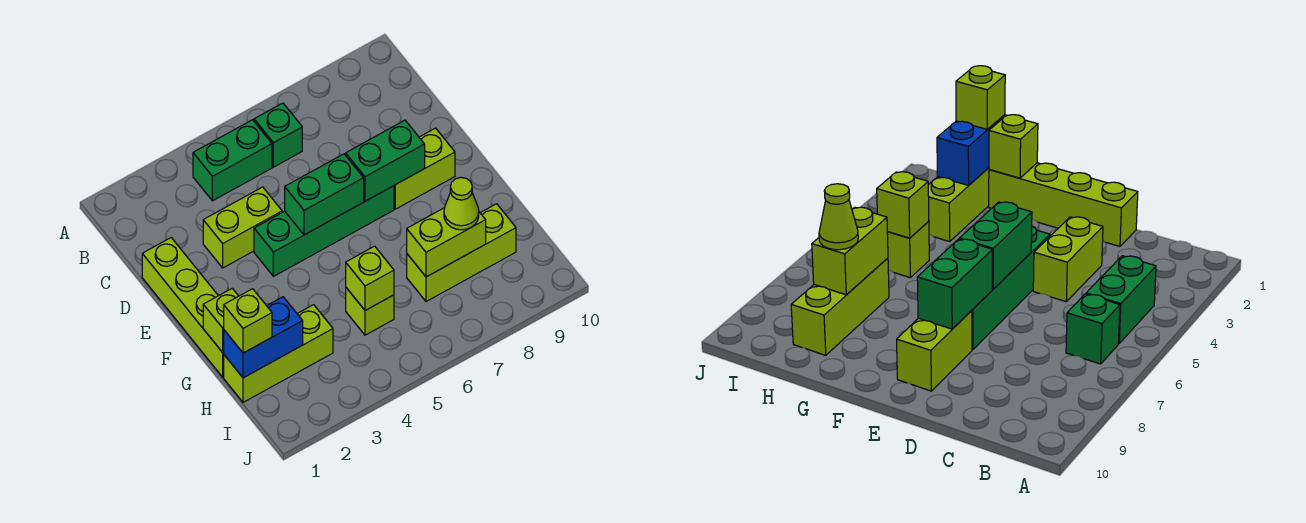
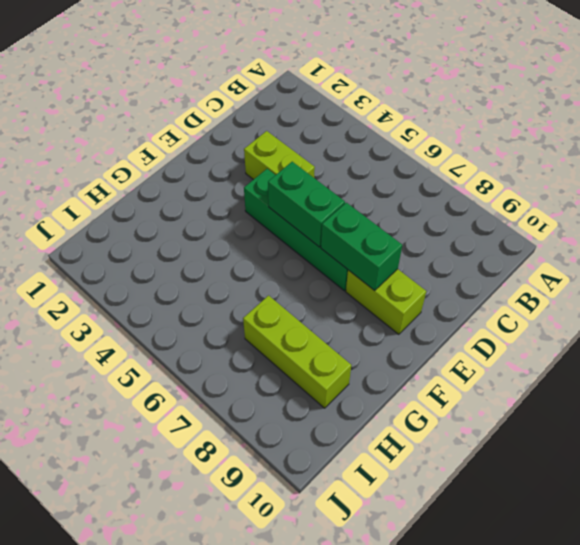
none -> green 1x2 brick [193,120,272,201]
none -> green 1x1 brick [254,103,302,167]
none -> lime 1x4 brick [142,238,224,377]

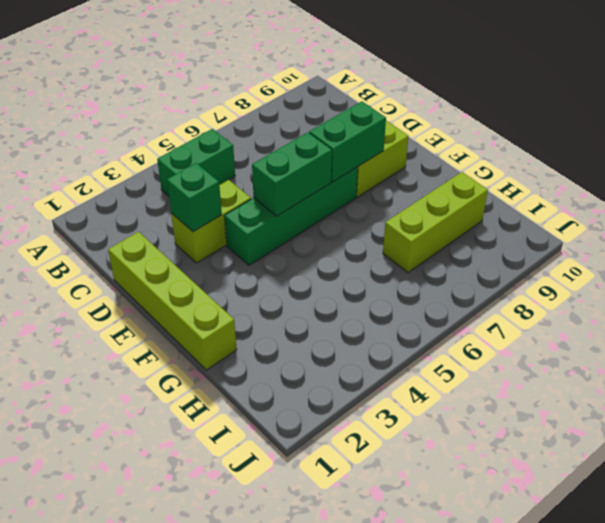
green 1x1 brick [167,163,222,232] -> green 1x1 brick moved to [254,103,302,167]
none -> lime 1x3 brick [224,305,333,402]
none -> lime 1x1 brick [346,288,394,335]
none -> lime 1x1 brick [203,288,238,352]

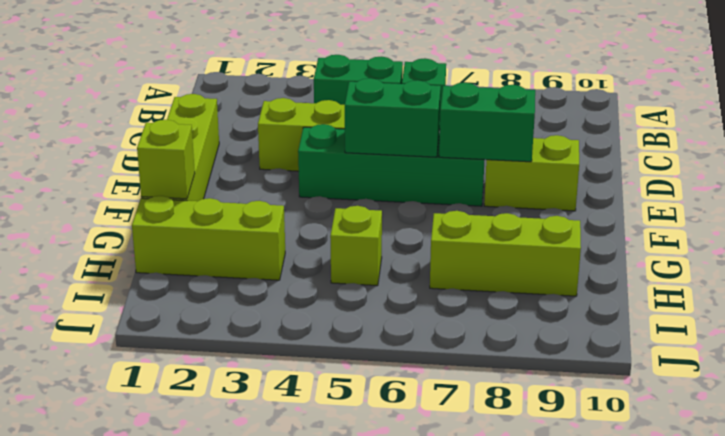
none -> blue 1x2 brick [224,297,303,378]
none -> lime 1x1 brick [346,246,394,310]
none -> lime 1x2 brick [407,208,486,277]

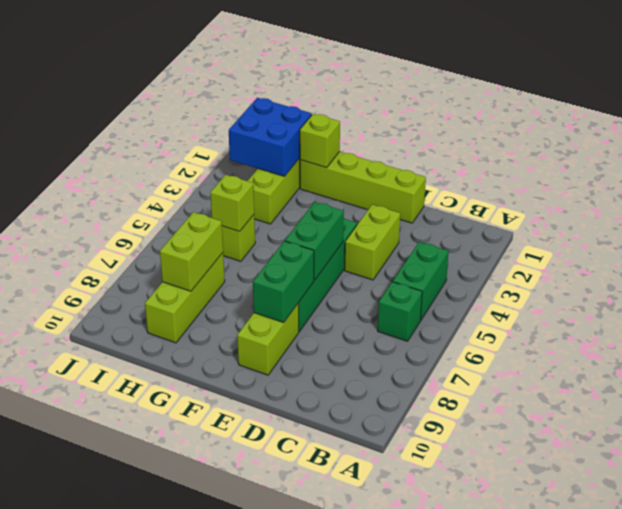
blue 2x2 brick [229,98,312,176] -> blue 1x2 brick [224,297,303,378]
none -> lime 1x1 brick [224,289,272,353]
none -> lime 1x1 cone [444,177,479,230]

